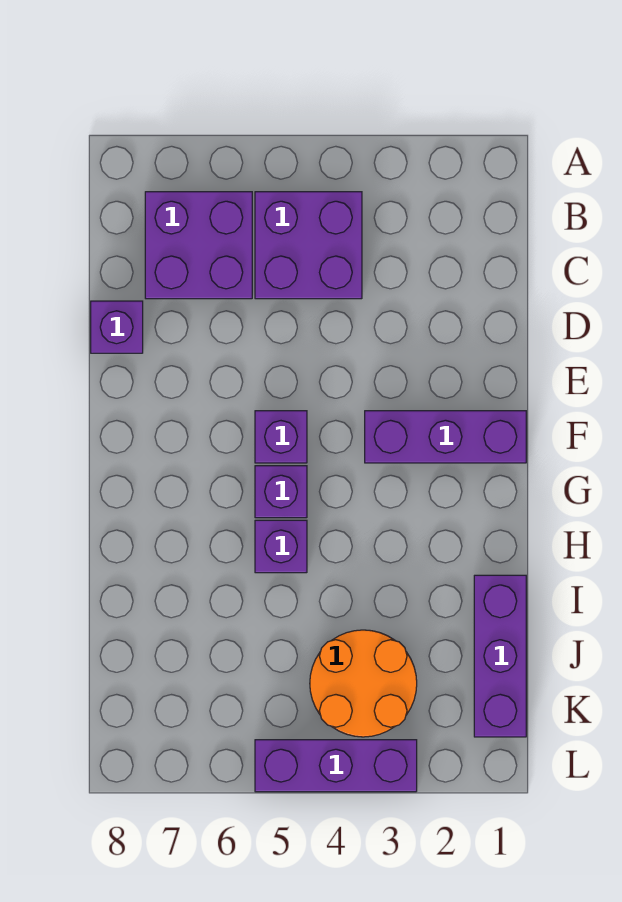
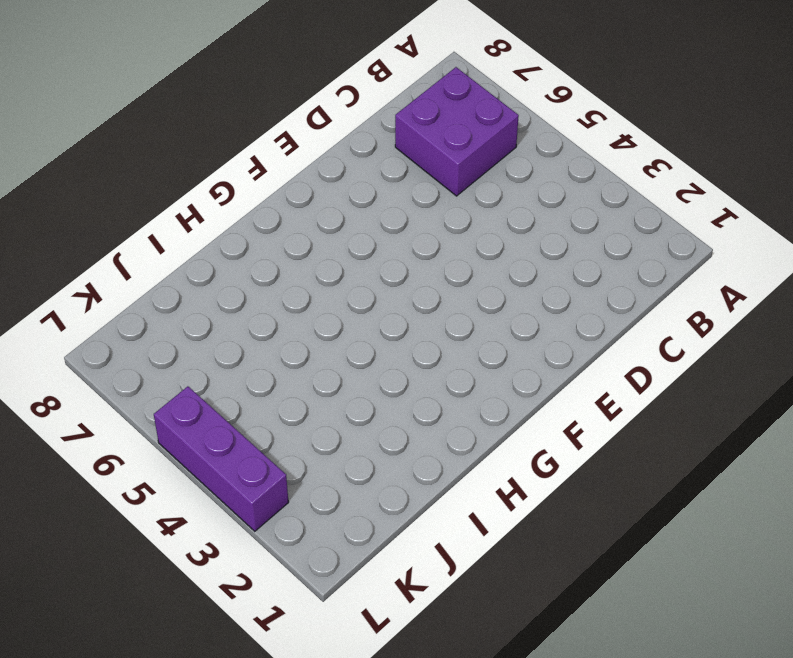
none -> purple 2x2 brick [255,192,362,299]
none -> purple 1x1 brick [91,301,143,353]

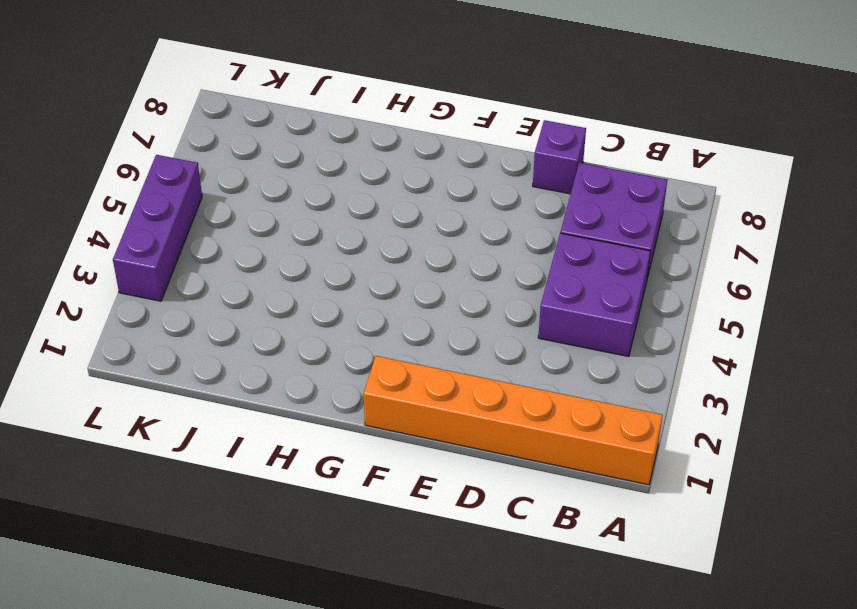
orange 1x6 brick [364,356,663,485] -> purple 1x3 brick [365,411,526,463]
none -> purple 1x1 brick [255,411,307,463]
none -> purple 1x1 brick [255,466,307,518]

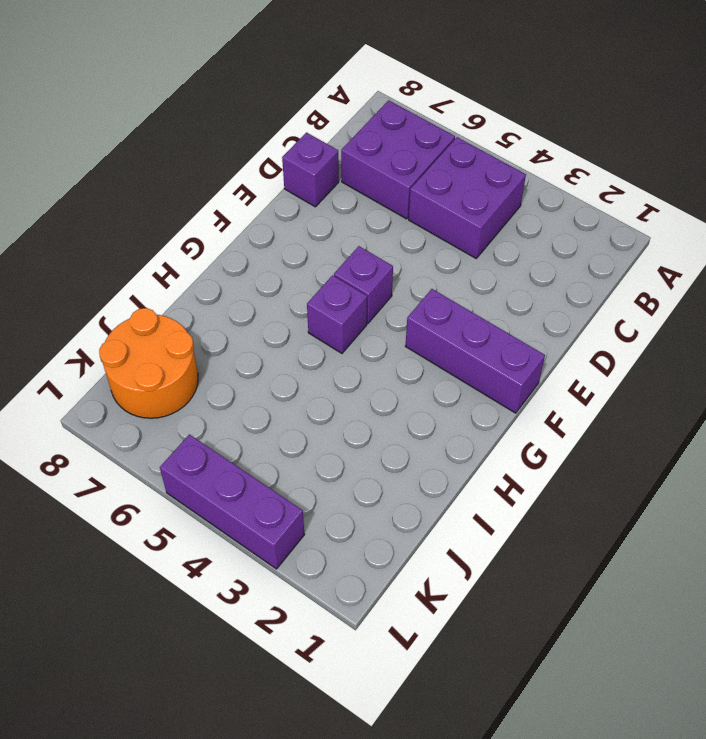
orange 2x2 round brick [99,308,198,418] -> orange 2x2 round brick moved to [310,630,417,737]
none -> purple 1x1 brick [255,520,307,573]
none -> purple 1x3 brick [474,575,526,737]

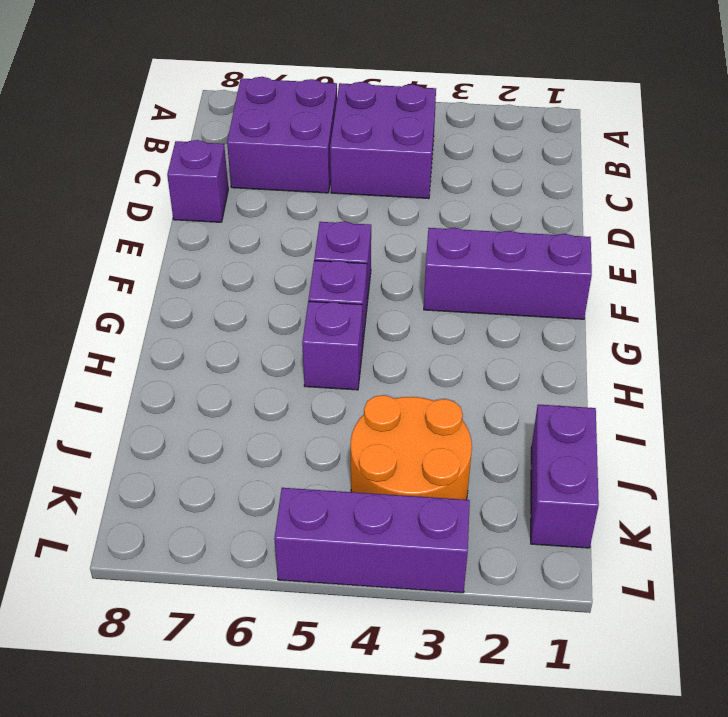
purple 1x2 brick [531,405,599,548] -> purple 1x3 brick [474,575,526,737]

